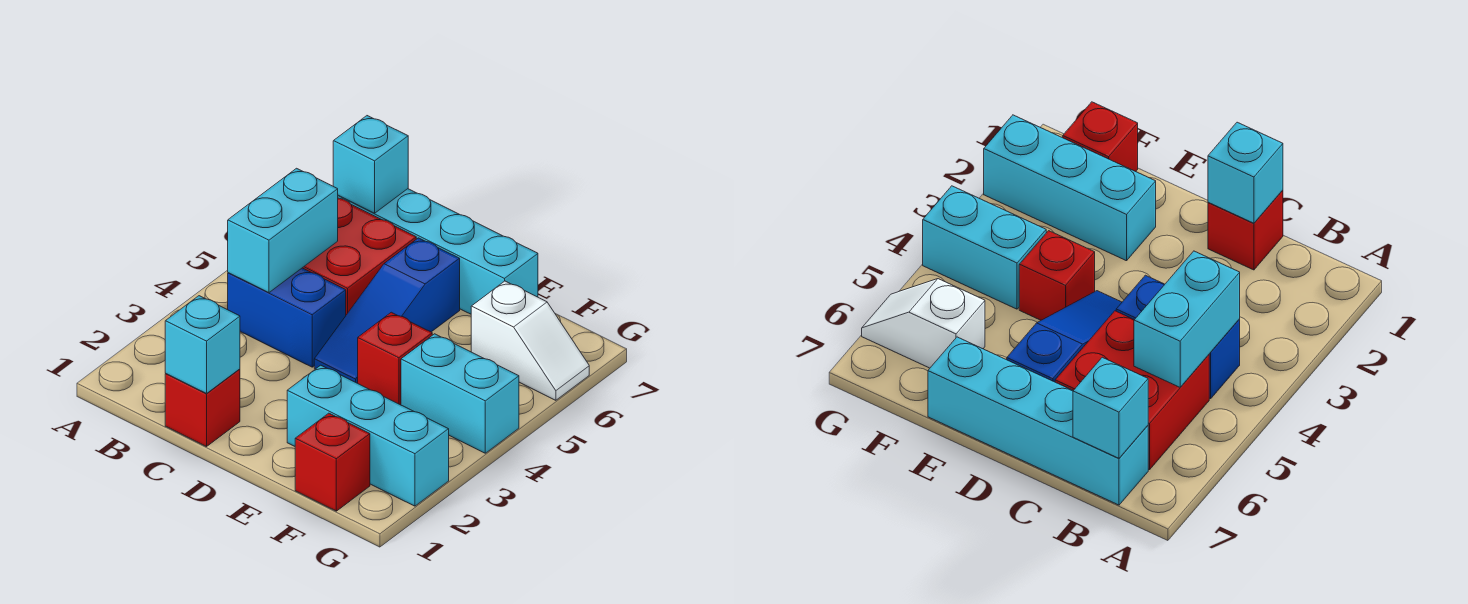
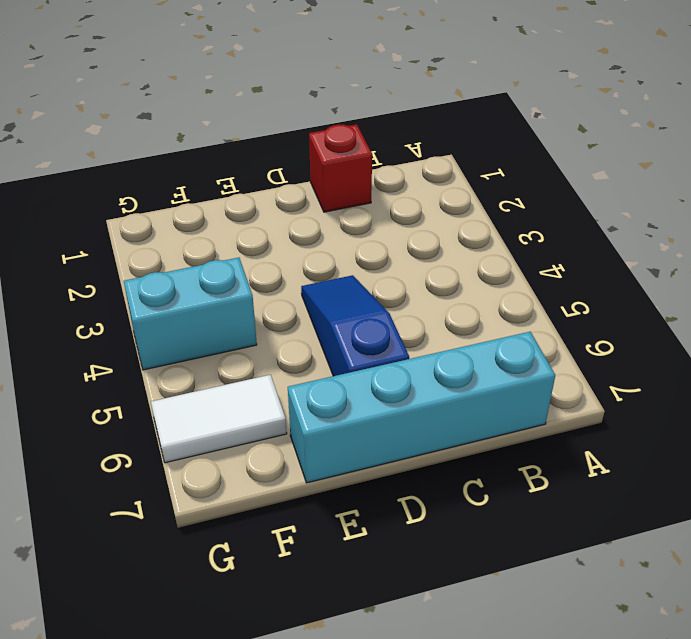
white 1x2 tile [151,375,287,463] -> white 1x2 slope [471,281,589,400]
none -> blue 1x2 brick [228,268,346,367]
none -> red 2x2 brick [303,198,416,315]
none -> cyan 1x3 brick [287,365,449,506]

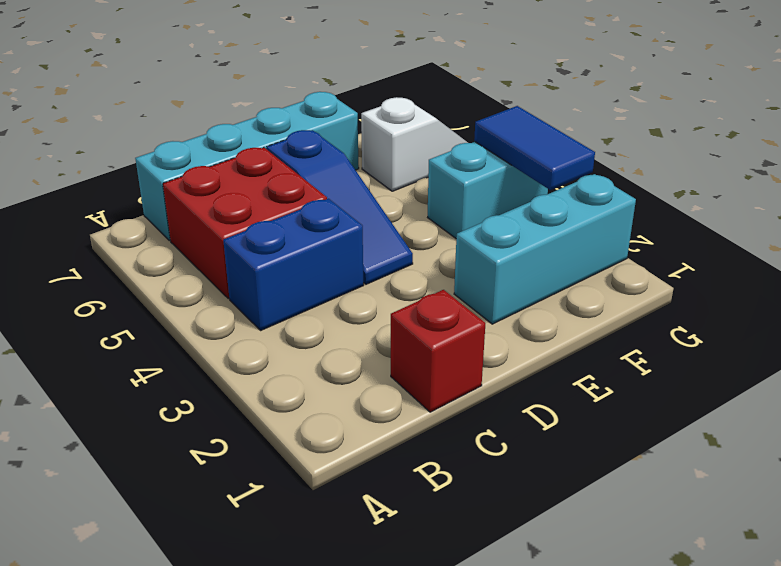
blue 1x2 tile [474,106,595,190] -> none
none -> red 1x1 brick [358,312,432,405]
none -> red 1x1 brick [295,413,370,511]
none -> cyan 1x2 brick [228,168,338,293]

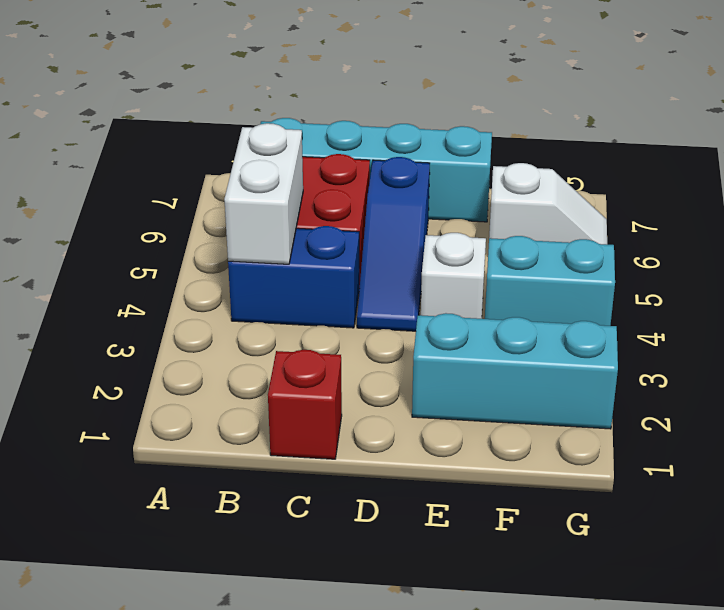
white 1x2 brick [224,123,303,264] -> cyan 1x2 brick [228,168,338,293]
white 1x1 brick [421,233,486,319] -> red 1x1 brick [358,312,432,405]
none -> red 1x1 brick [295,413,370,511]
none -> cyan 1x1 brick [333,116,408,213]
none -> cyan 1x1 brick [165,296,240,393]

